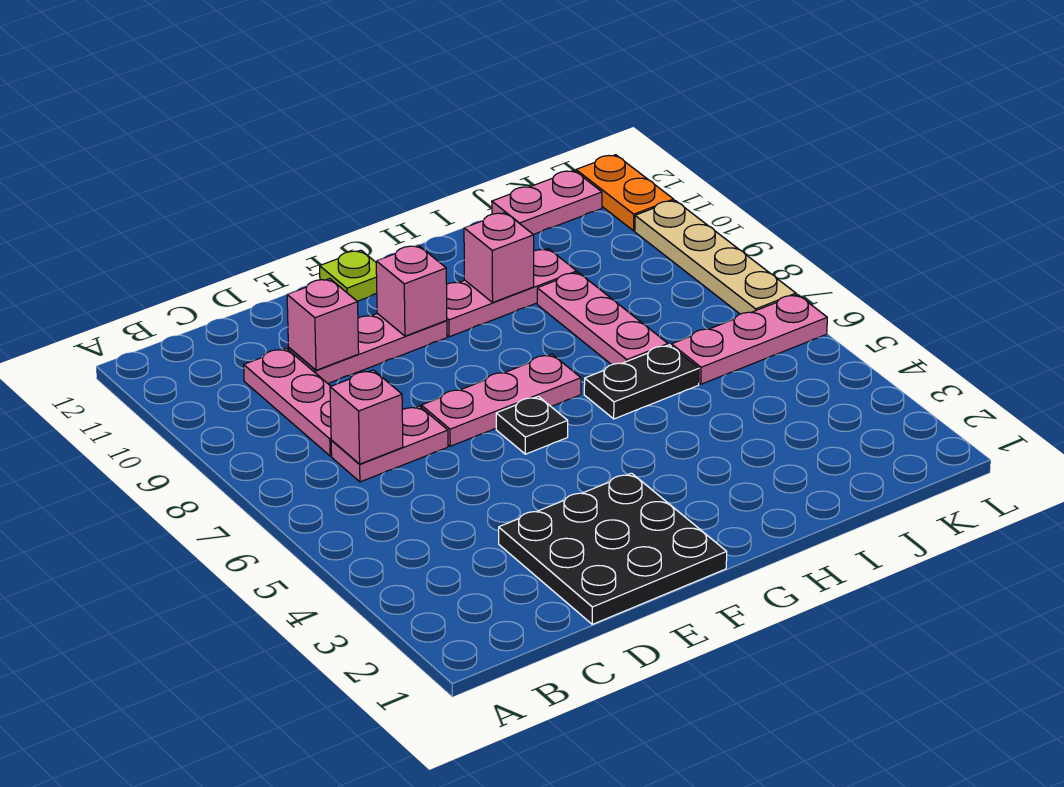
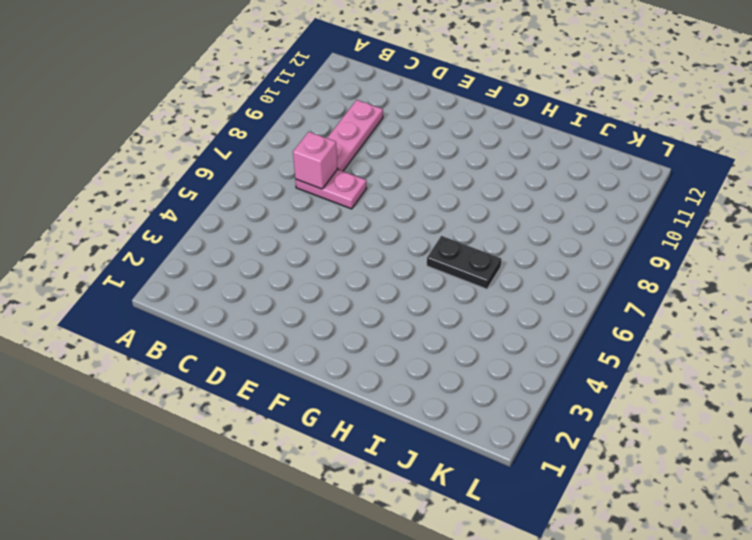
none -> black 3x3 plate [499,473,727,624]
none -> pink 1x3 plate [289,314,447,383]
none -> pink 1x3 plate [421,354,581,446]

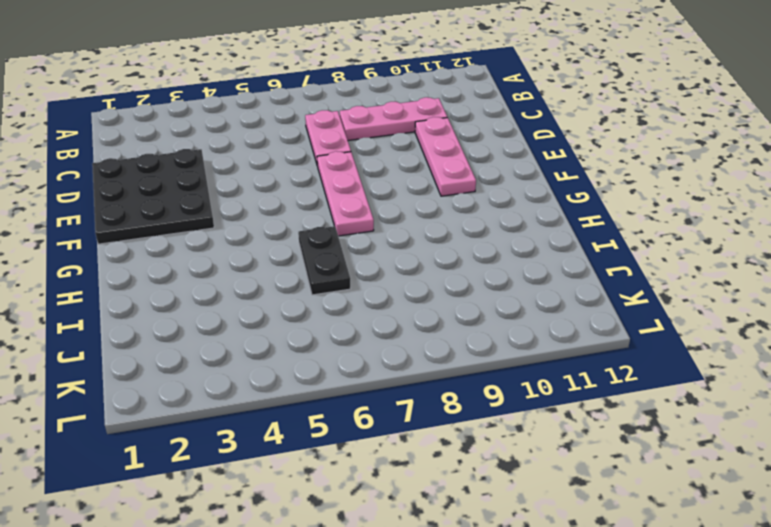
none -> black 1x1 plate [496,396,568,454]
none -> lime 1x1 plate [320,250,377,301]
none -> pink 1x3 plate [446,249,577,337]

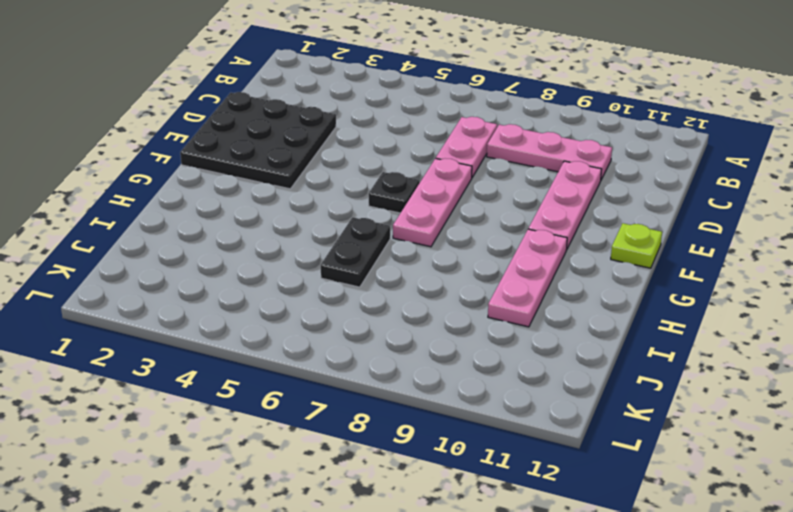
none -> pink 1x3 plate [537,272,668,365]
none -> pink 1x3 plate [671,294,827,384]
none -> pink 1x2 plate [492,170,602,235]

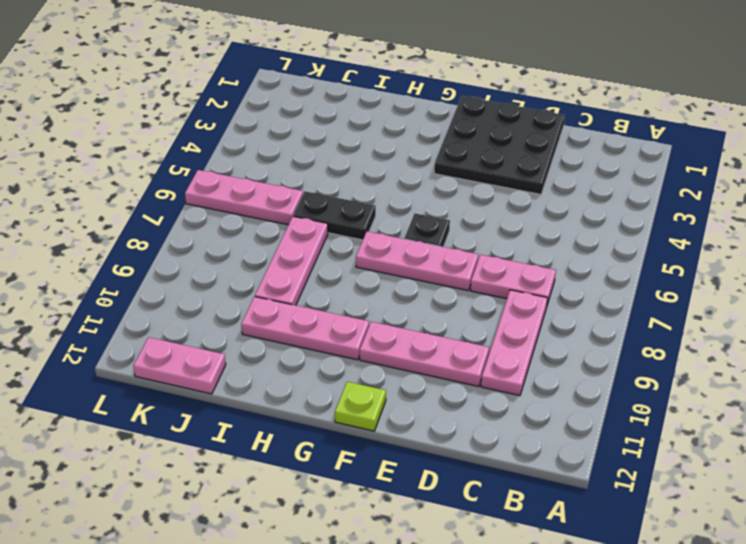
none -> tan 1x4 plate [635,200,796,314]
none -> orange 1x2 plate [576,155,674,231]
none -> pink 1x1 brick [330,370,403,464]

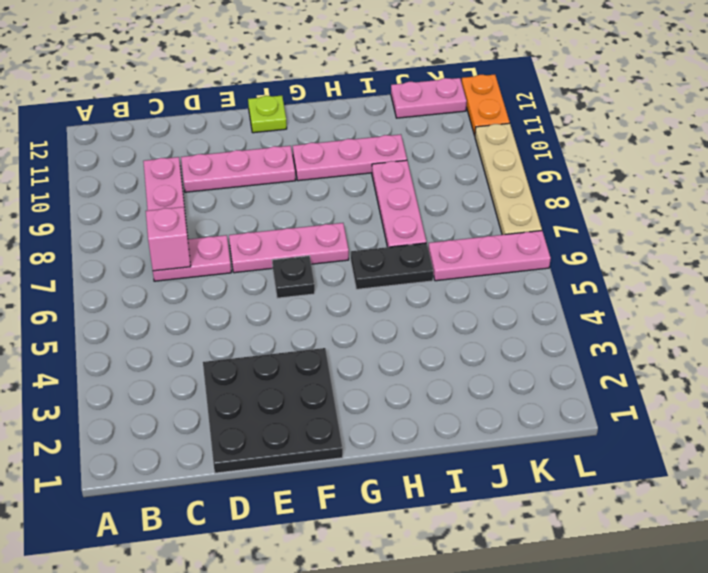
none -> pink 1x1 brick [287,278,359,370]
none -> pink 1x1 brick [376,245,447,336]
none -> pink 1x1 brick [464,212,534,302]

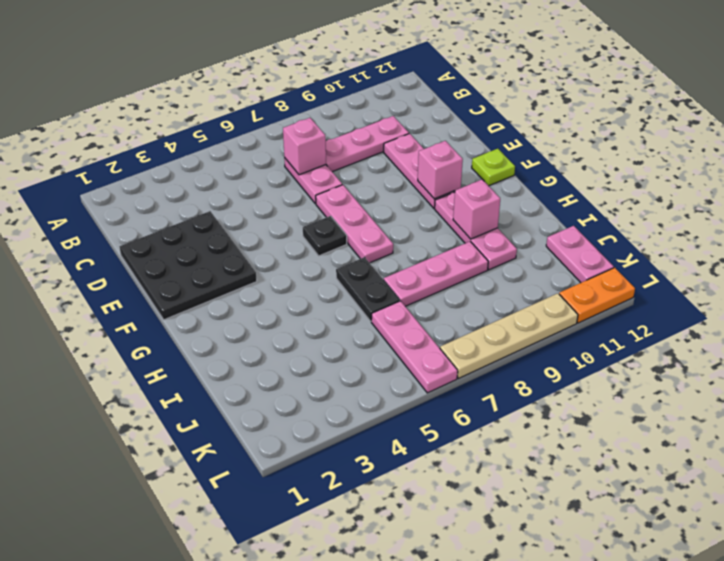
none -> pink 1x1 brick [287,278,359,370]

